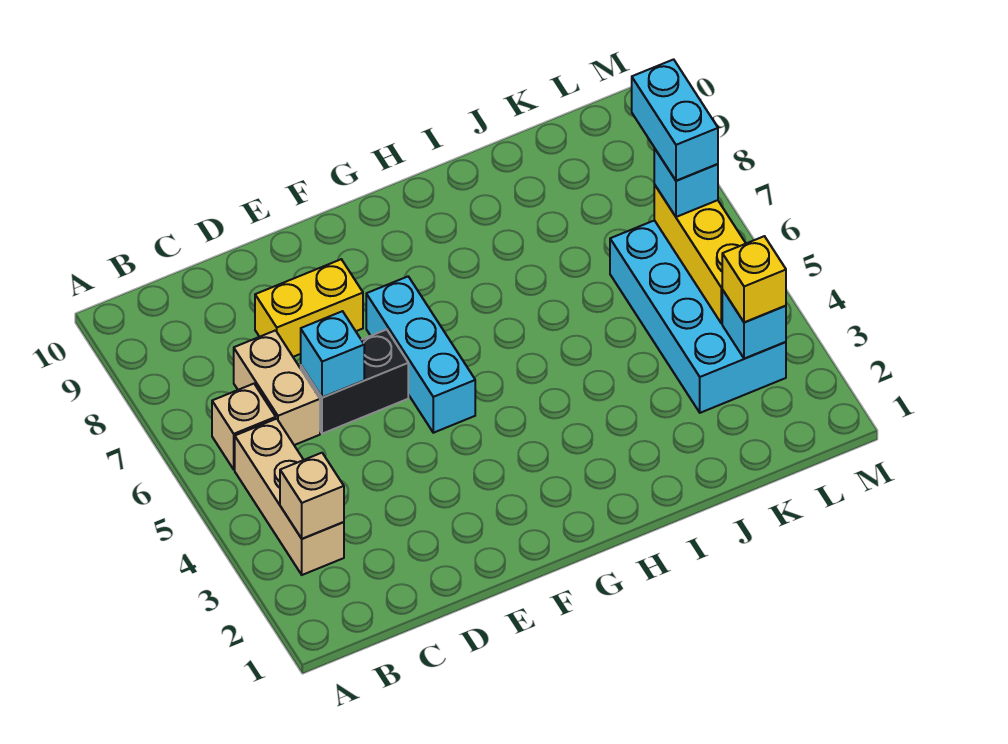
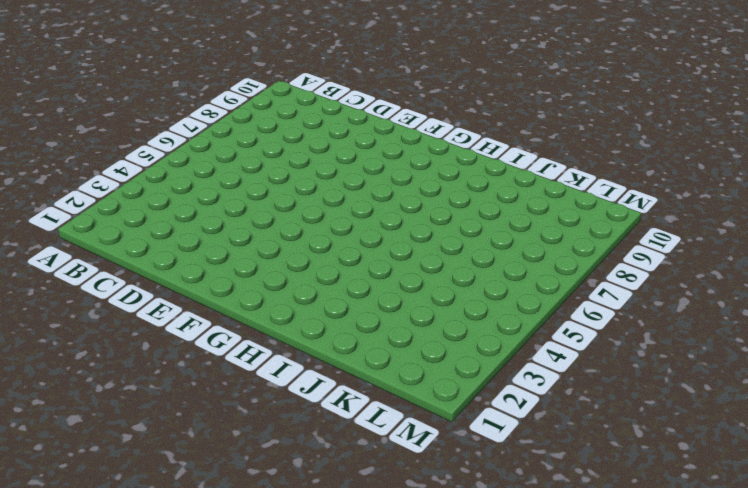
none -> tan 1x3 brick [235,419,344,575]
none -> tan 1x1 brick [212,384,276,470]
none -> tan 1x2 brick [234,330,320,445]

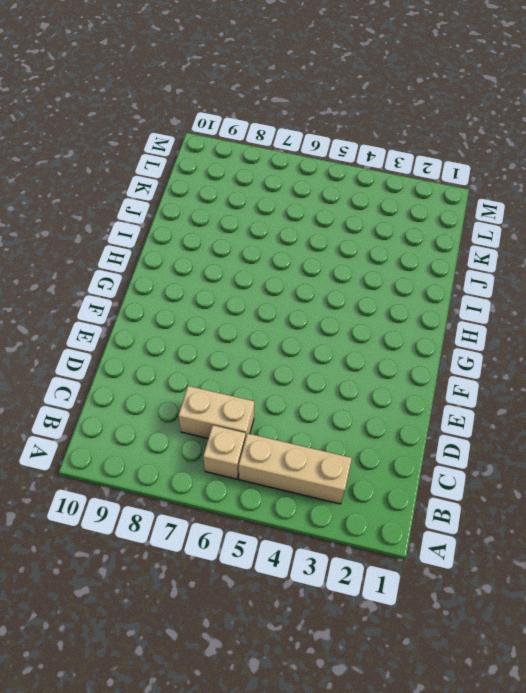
none -> black 1x2 brick [301,329,408,434]
none -> yellow 1x2 brick [255,259,363,357]
none -> cyan 1x3 brick [366,277,475,433]

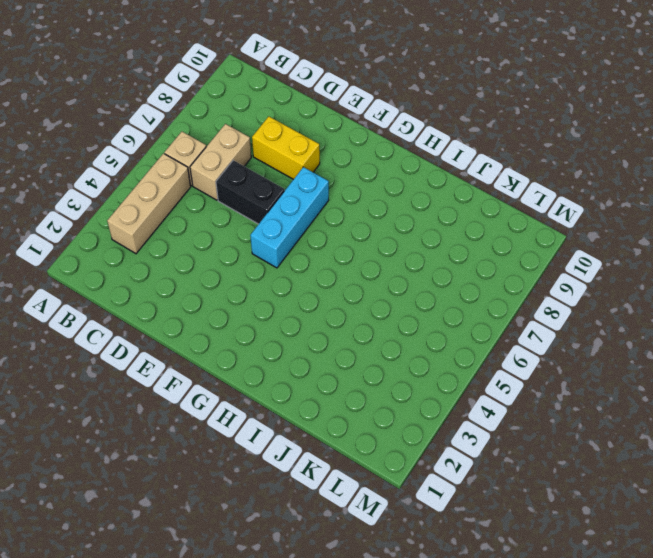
none -> cyan 2x4 brick [610,220,786,413]
none -> tan 1x1 brick [280,453,344,539]
none -> cyan 1x1 brick [301,311,364,398]

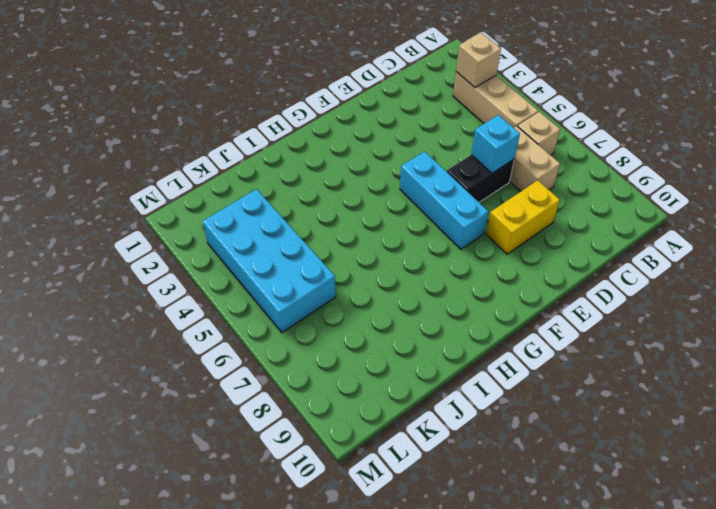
none -> cyan 1x1 brick [722,290,786,359]
none -> yellow 1x3 brick [654,184,746,323]
none -> yellow 1x1 brick [722,236,786,322]

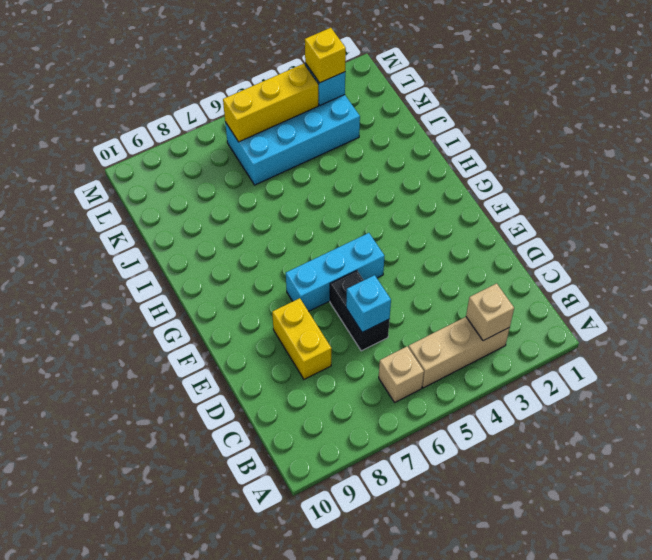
none -> tan 1x2 brick [234,330,320,445]
none -> cyan 1x1 brick [654,148,718,217]
none -> cyan 1x2 brick [632,59,718,181]

